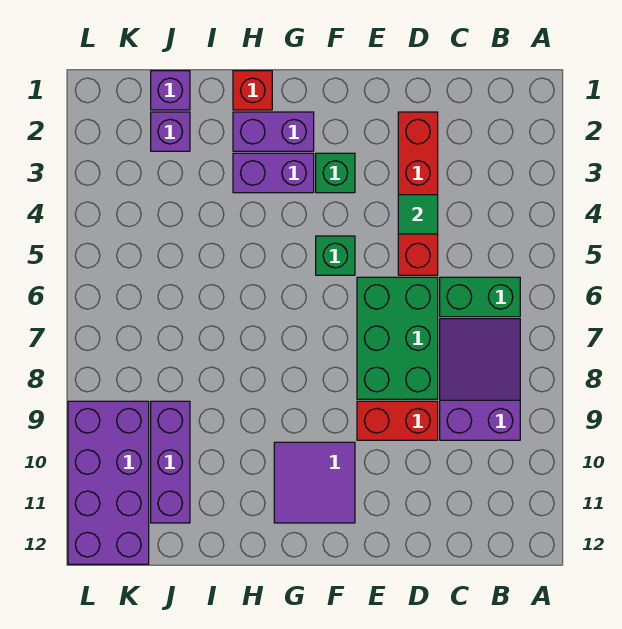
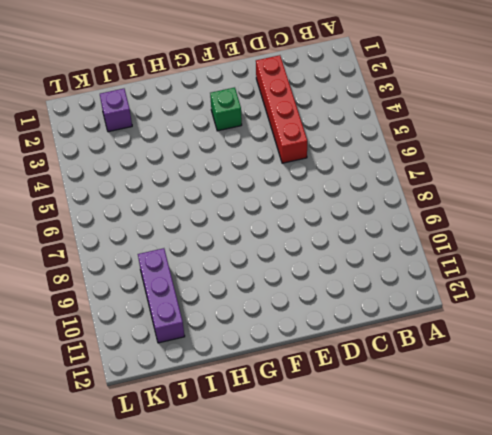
none -> green 1x2 brick [440,277,520,317]
none -> purple 2x3 slope [440,319,520,440]
none -> green 2x3 brick [357,277,438,399]

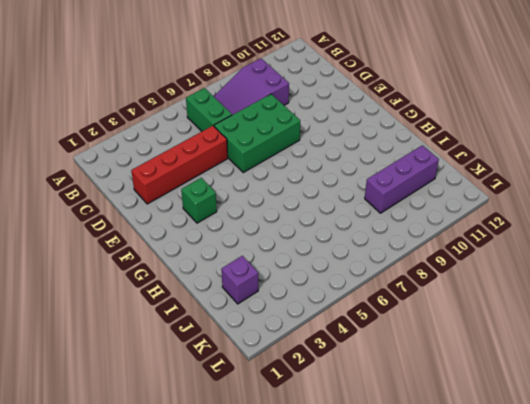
none -> red 1x2 brick [357,401,438,440]
none -> green 1x1 brick [316,236,355,275]
none -> purple 2x2 tile [274,442,355,523]

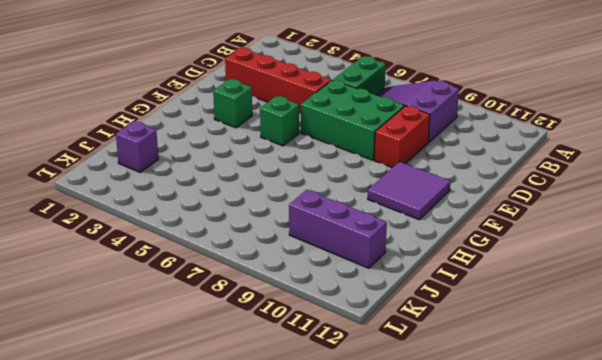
none -> purple 1x2 brick [233,112,314,151]
none -> purple 1x2 brick [233,153,314,193]
none -> red 1x1 brick [233,71,272,110]

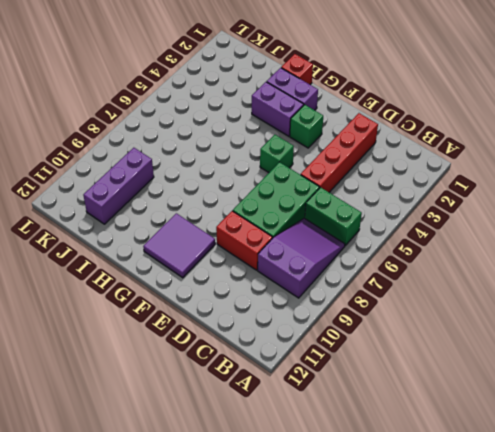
none -> purple 1x1 brick [151,71,190,110]
none -> purple 1x1 brick [151,112,190,151]
none -> purple 2x4 brick [68,401,149,564]

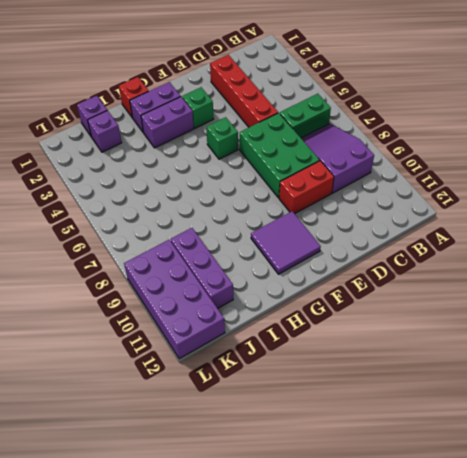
none -> green 1x1 tile [398,195,438,234]

